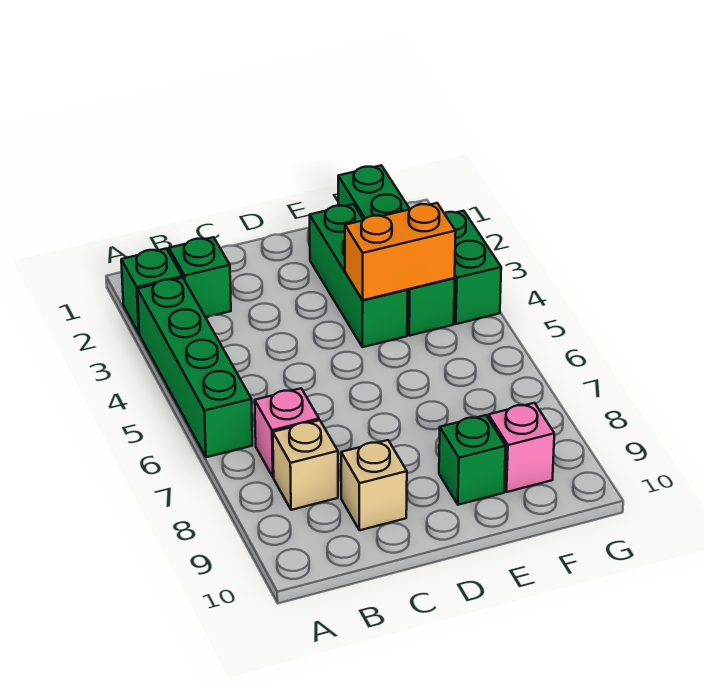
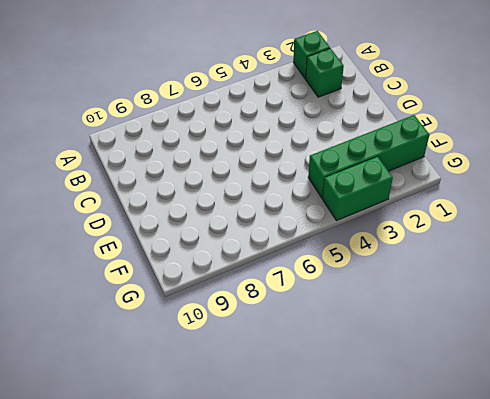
none -> green 1x4 brick [138,278,252,457]
none -> pink 1x1 brick [255,388,319,477]
none -> tan 1x1 brick [273,420,338,510]

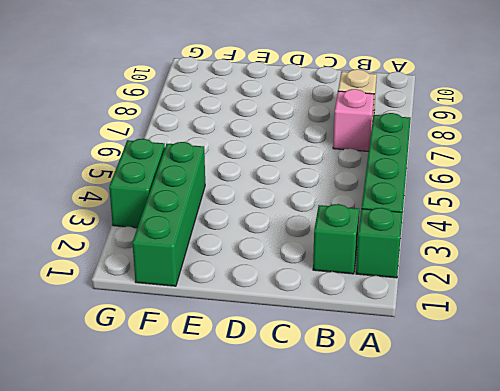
none -> tan 1x1 brick [341,440,407,530]
none -> green 1x3 brick [310,204,408,347]
none -> green 1x1 brick [439,415,506,505]

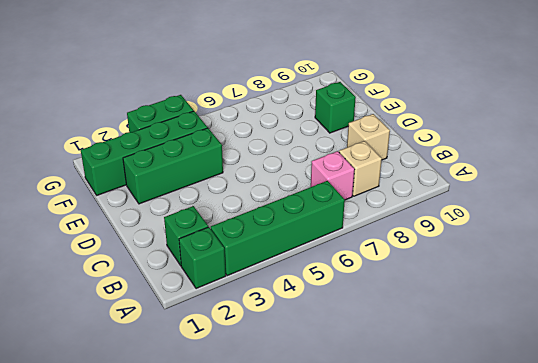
none -> pink 1x1 brick [488,403,554,492]
none -> orange 1x2 brick [345,203,456,300]

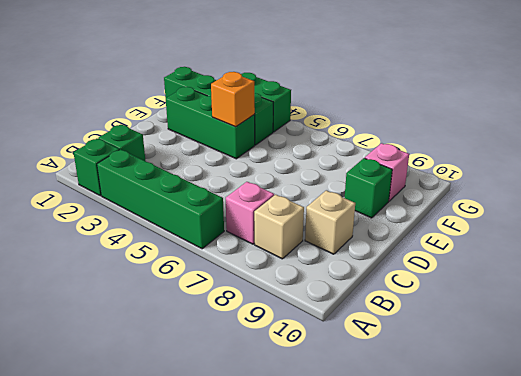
orange 1x1 brick [211,72,255,127] -> orange 1x2 brick [345,203,456,300]

